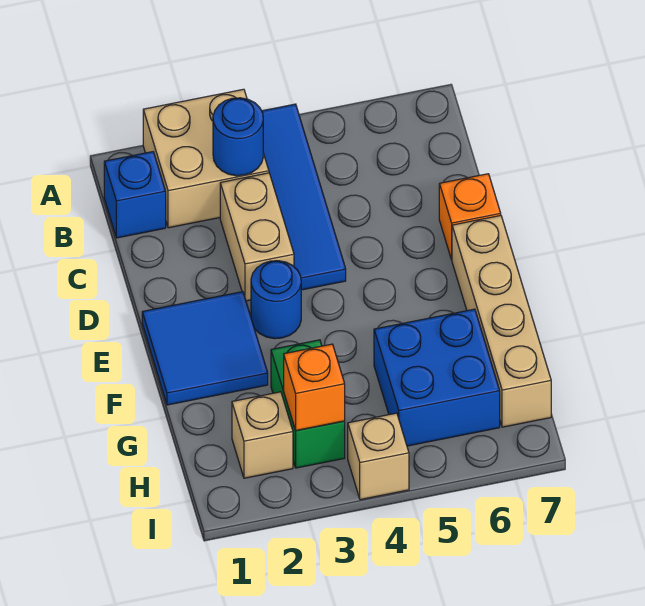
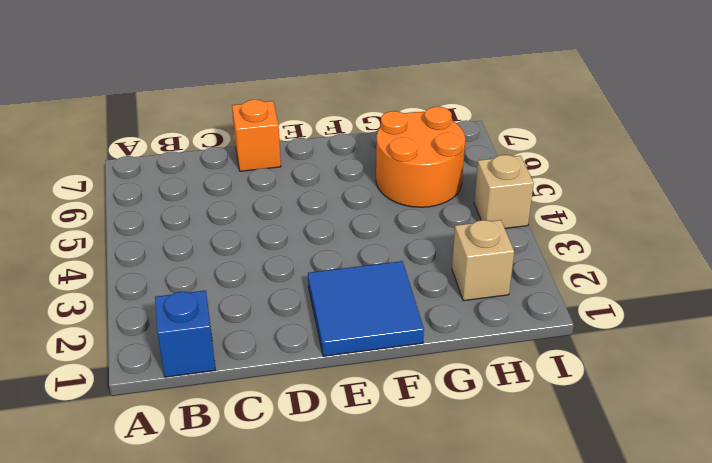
orange 2x2 round brick [376,107,465,207] -> blue 2x2 brick [374,309,500,446]
none -> tan 2x2 brick [143,89,269,228]
none -> blue 1x4 tile [262,104,346,290]
none -> tan 1x2 brick [220,173,294,301]

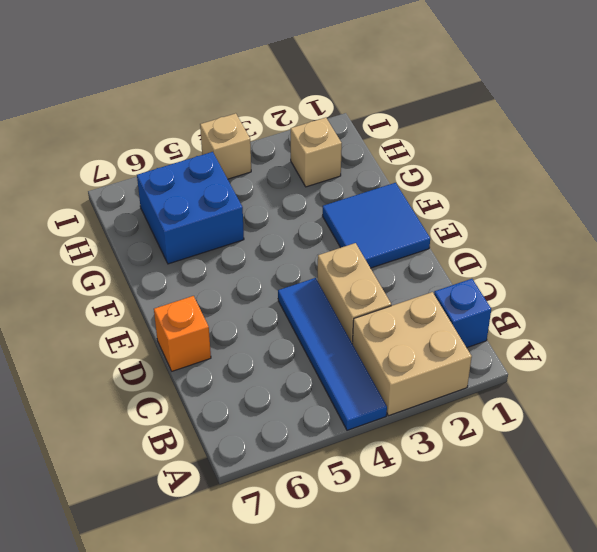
none -> blue 1x1 round brick [251,261,301,339]
none -> tan 1x4 brick [452,216,551,427]
none -> green 1x2 brick [271,340,345,468]

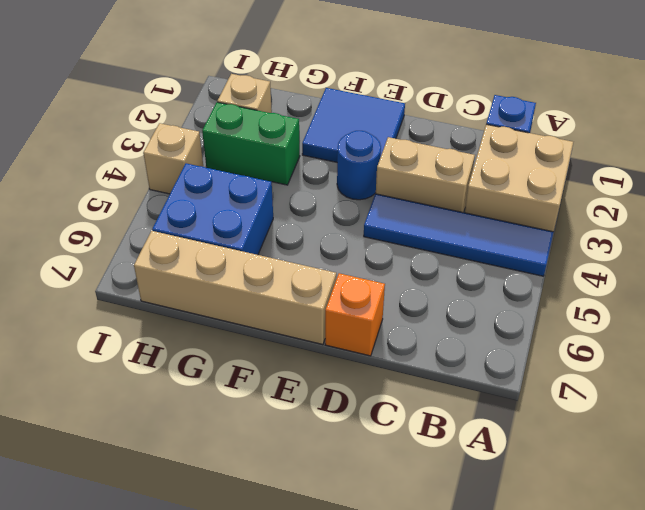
none -> blue 1x1 round brick [213,98,263,176]
none -> orange 1x1 brick [284,344,345,430]

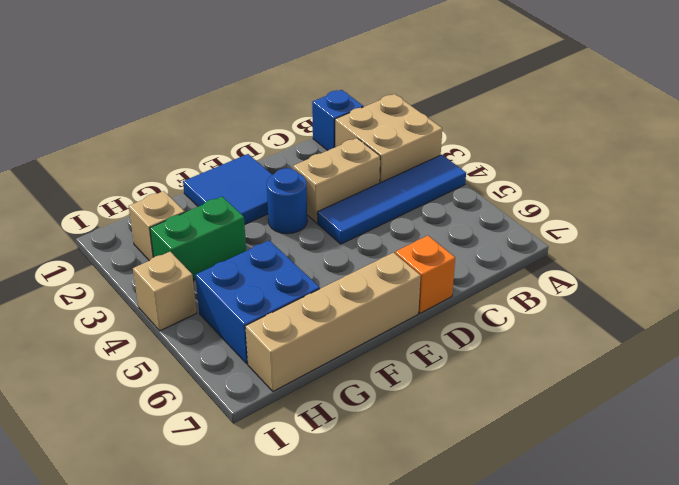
none -> blue 1x1 round brick [213,98,263,176]
none -> orange 1x1 brick [284,344,345,430]

